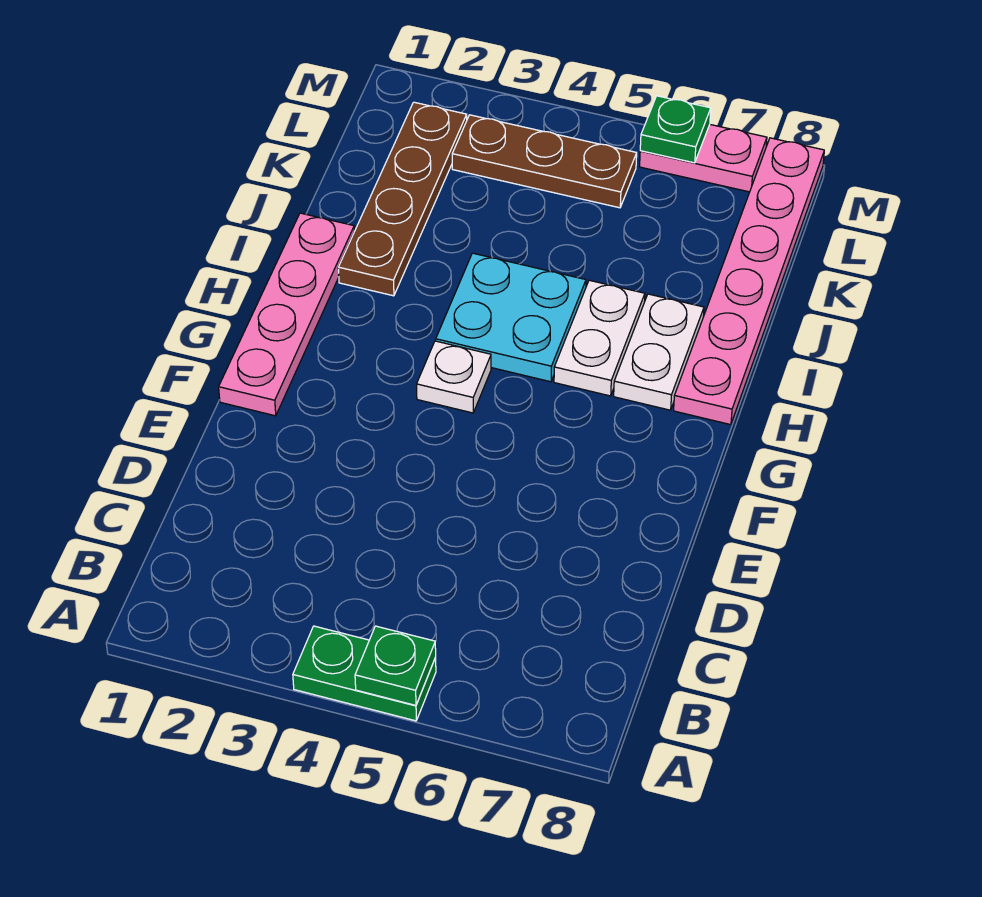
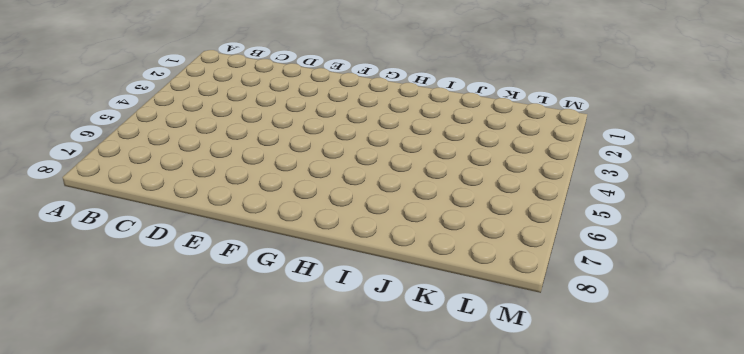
none -> green 1x2 plate [293,626,436,721]
none -> pink 1x4 plate [219,213,354,416]
none -> white 1x1 plate [417,341,491,413]

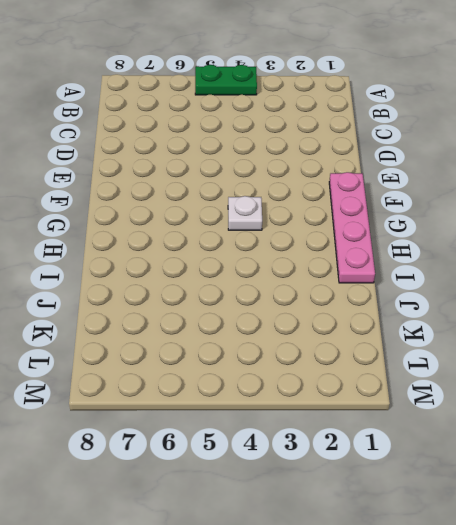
none -> cyan 2x2 plate [436,253,586,382]
none -> white 1x2 plate [554,280,645,396]
none -> white 1x2 plate [614,294,704,410]

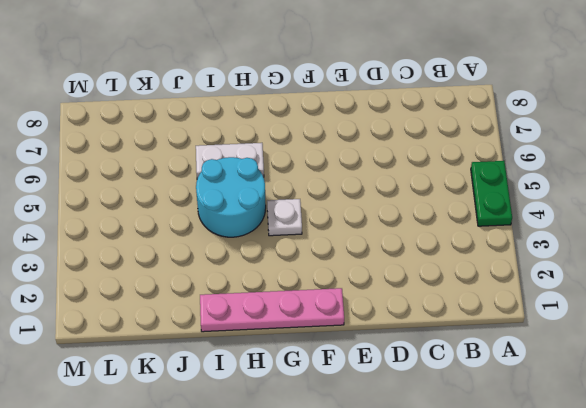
cyan 2x2 round brick [196,157,266,237] -> cyan 2x2 plate [436,253,586,382]
none -> white 1x2 plate [614,294,704,410]
none -> pink 1x6 plate [674,138,824,425]
none -> brown 1x4 plate [338,102,467,296]

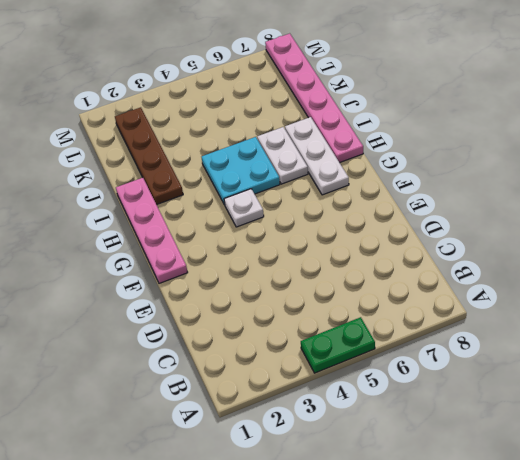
white 1x3 plate [285,117,349,195] -> white 1x2 plate [614,294,704,410]
none -> brown 1x3 plate [452,115,637,208]
none -> pink 1x2 plate [640,125,767,192]
none -> green 1x1 plate [355,626,436,705]

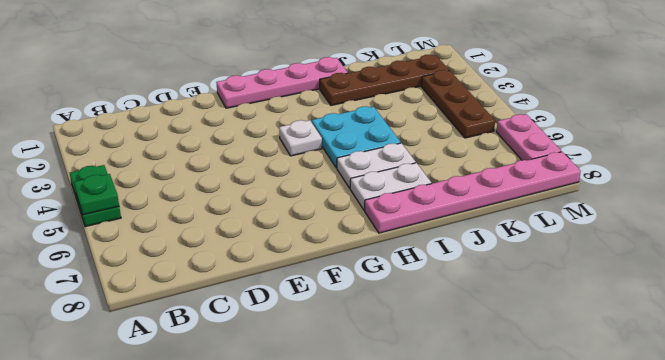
none -> green 1x1 plate [640,96,711,163]

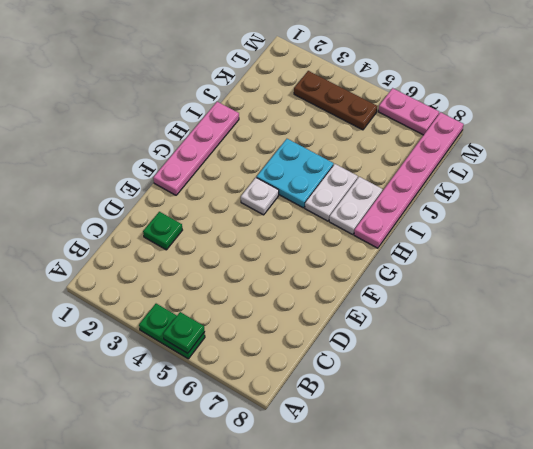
green 1x1 plate [143,212,182,250] -> green 1x1 plate moved to [640,96,711,163]
none -> brown 1x4 plate [338,102,467,296]

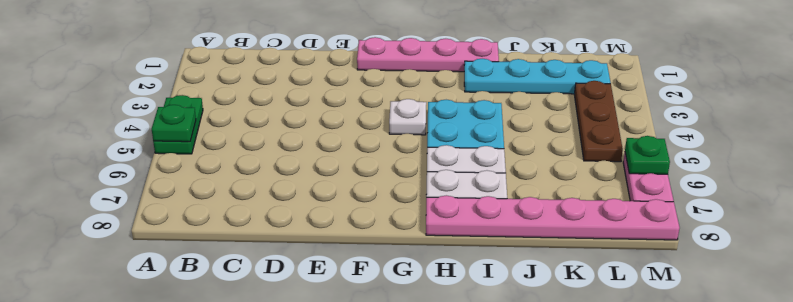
cyan 1x4 plate [464,59,610,94] -> brown 1x4 plate [338,102,467,296]

